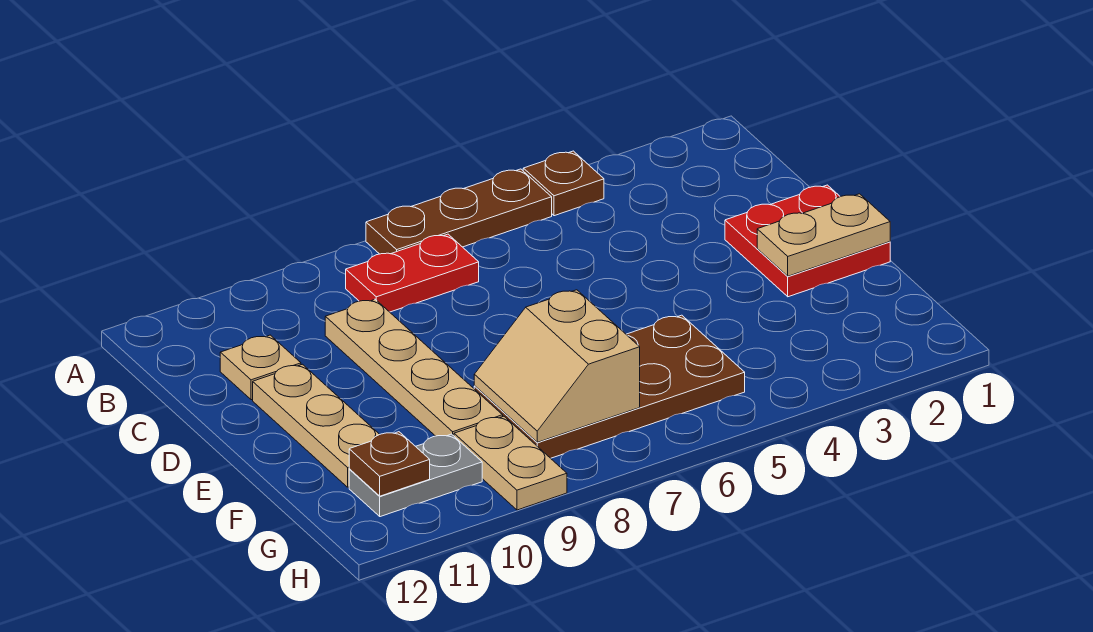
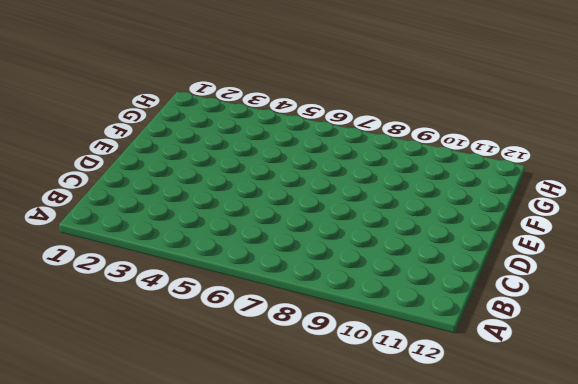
none -> brown 1x1 plate [523,151,604,216]
none -> brown 1x3 plate [366,169,552,254]
none -> red 1x2 plate [346,234,479,312]

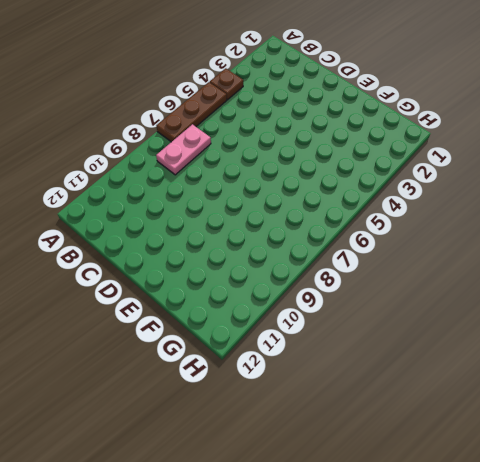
pink 1x2 plate [156,124,211,175] -> red 1x2 plate [346,234,479,312]
none -> tan 1x4 plate [325,299,503,436]
none -> tan 1x1 plate [220,335,301,400]
none -> red 2x2 plate [725,185,890,297]

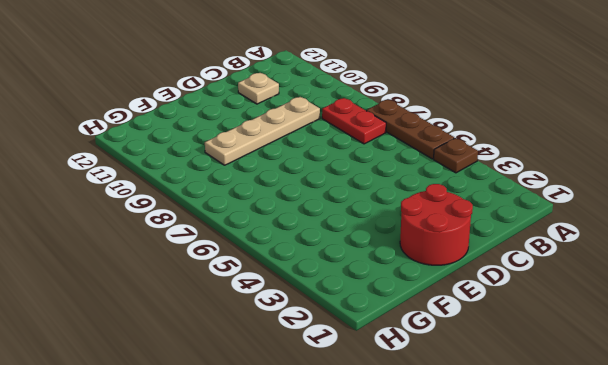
red 2x2 round brick [400,184,473,265] -> red 2x2 plate [725,185,890,297]
none -> tan 1x3 plate [253,364,379,487]
none -> brown 2x4 plate [474,315,745,458]
none -> tan 1x2 plate [454,416,567,510]

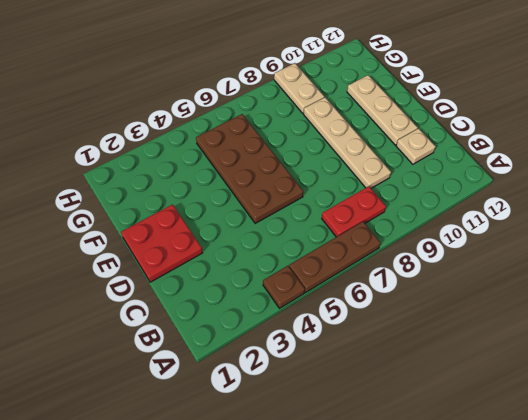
brown 2x4 plate [196,114,303,223] -> brown 2x4 plate turned to [474,315,745,458]
none -> grey 1x2 plate [349,434,482,517]
none -> tan 1x2 plate [757,194,890,276]
none -> tan 2x2 slope [474,290,640,442]

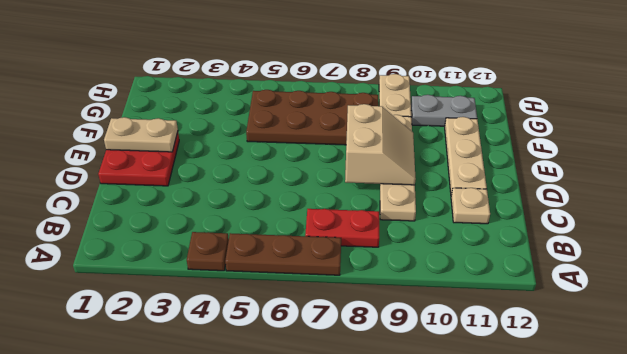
tan 2x2 slope [345,104,416,185] -> tan 2x2 slope moved to [474,290,640,442]
none -> brown 1x1 plate [349,432,430,496]

